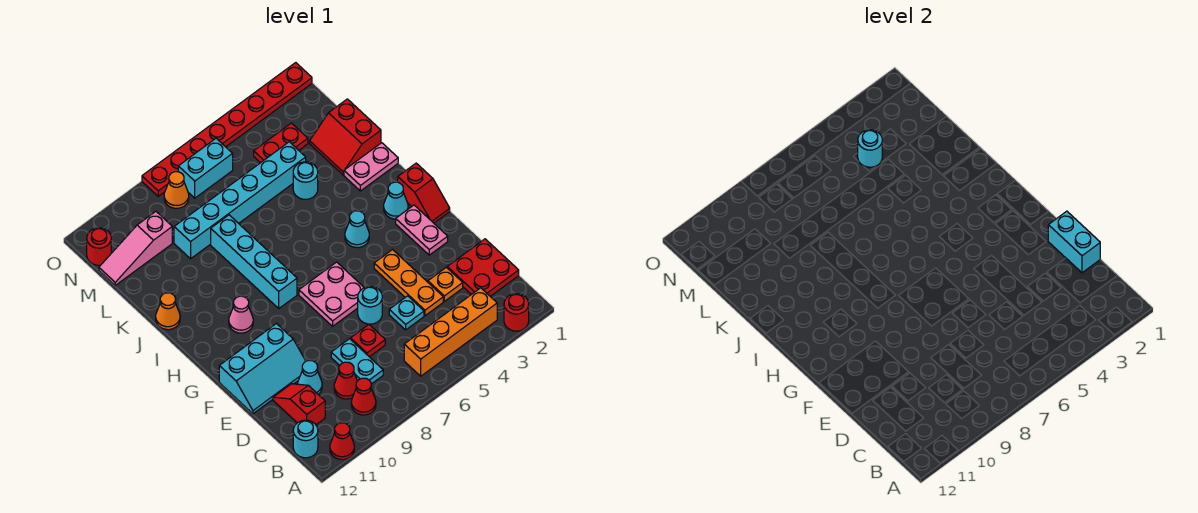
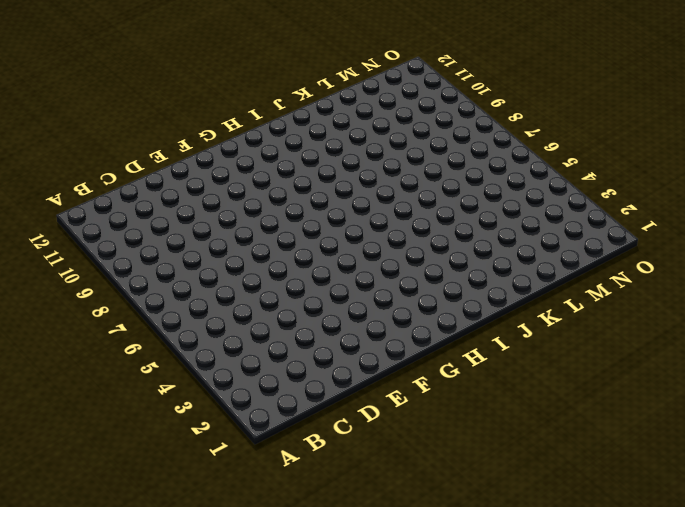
none -> red 1x1 round brick [504,294,529,331]
none -> red 1x1 cone [330,423,354,460]
none -> orange 1x4 brick [404,288,497,376]
none -> red 1x1 cone [351,378,376,415]

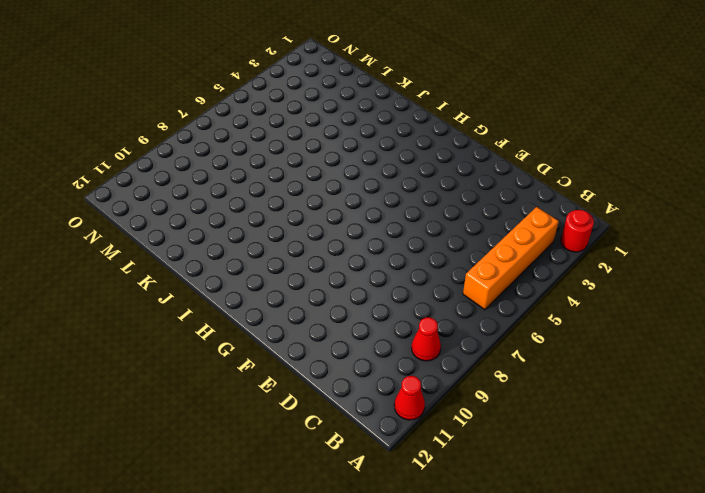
none -> cyan 1x1 round brick [293,420,318,458]
none -> red 2x2 plate [447,239,519,296]
none -> cyan 1x2 plate [331,339,383,384]
none -> red 1x1 cone [334,362,357,399]

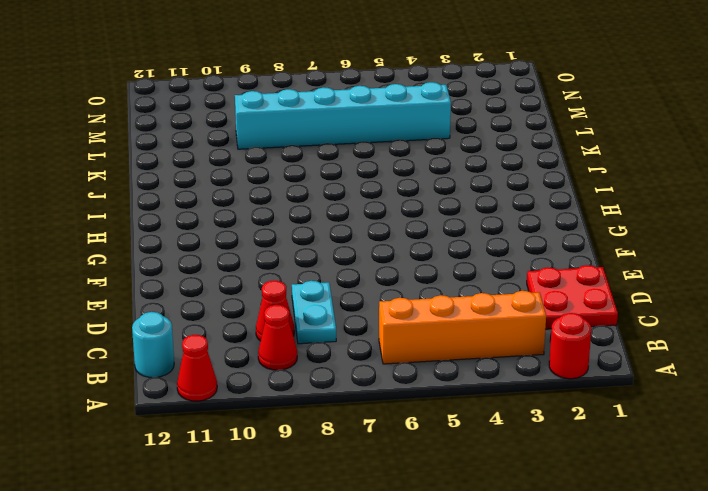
none -> red 1x2 slope [273,384,325,425]
none -> orange 1x1 plate [428,267,463,301]
none -> orange 1x3 plate [374,250,443,316]
none -> cyan 1x1 plate [389,296,424,330]

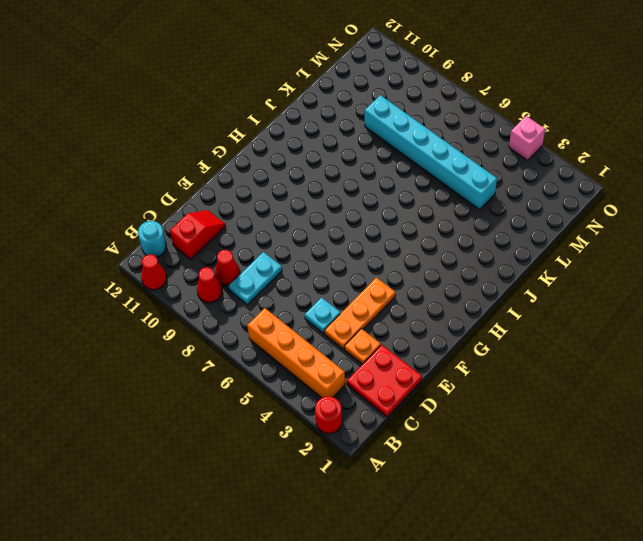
pink 1x1 brick [509,116,545,160] -> red 1x8 plate [142,63,312,196]
none -> red 1x1 plate [351,325,385,357]
none -> cyan 1x1 cone [298,360,322,394]
none -> cyan 1x1 round brick [358,287,382,324]
none -> cyan 2x3 slope [219,324,306,414]

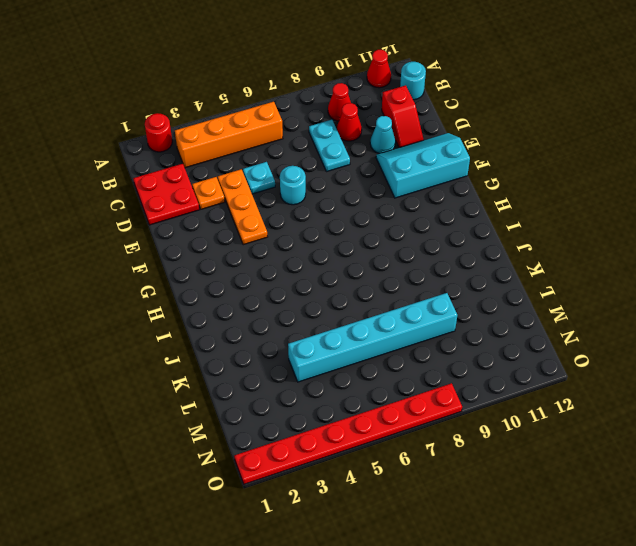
none -> red 1x1 plate [351,325,385,357]
none -> pink 1x2 plate [396,205,448,255]
none -> pink 2x2 plate [299,262,364,326]
none -> red 1x2 slope [398,163,450,223]

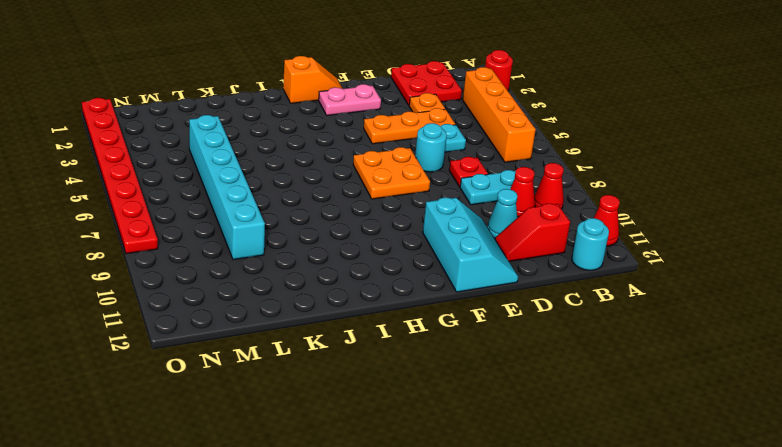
orange 2x2 plate [353,147,430,199] -> pink 2x2 plate [299,262,364,326]
orange 1x2 slope [283,56,343,103] -> red 1x2 slope [398,163,450,223]
none -> cyan 1x1 cone [384,182,408,219]
none -> cyan 1x1 cone [345,211,369,248]
none -> cyan 1x4 brick [211,215,297,308]
none -> pink 1x1 cone [229,296,253,333]

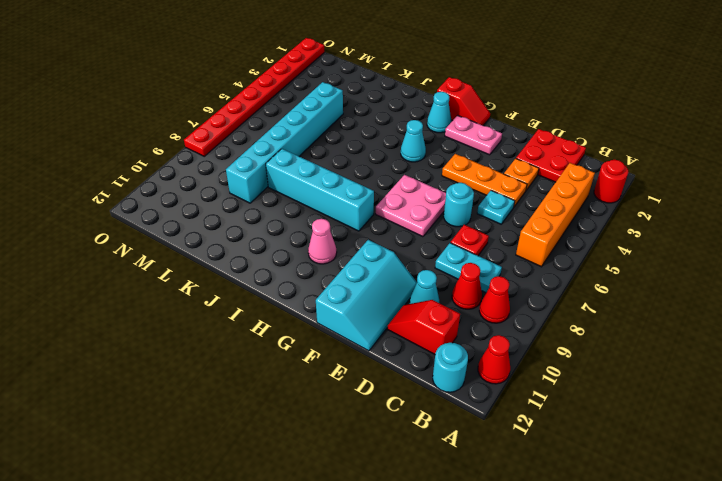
none -> pink 1x2 plate [344,143,398,191]
none -> orange 1x1 cone [156,293,180,330]
none -> red 2x2 slope [310,99,381,175]
none -> cyan 1x1 round brick [293,162,318,199]

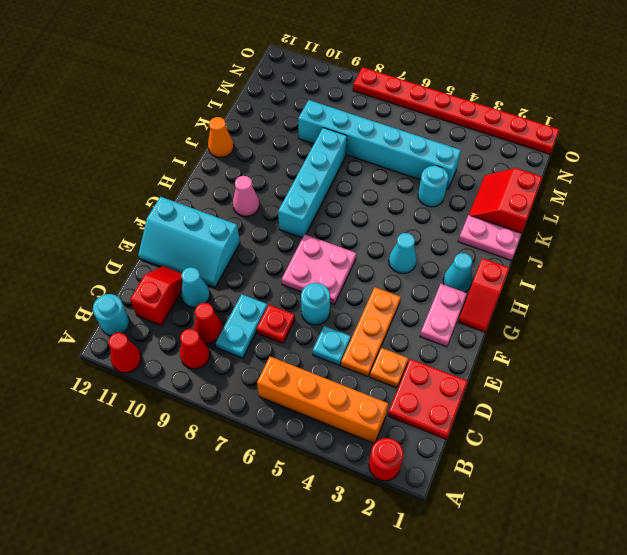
none -> red 1x2 plate [254,123,308,163]
none -> pink 1x3 slope [99,212,172,285]
none -> cyan 1x2 brick [178,138,233,198]
none -> orange 1x1 cone [164,172,189,208]

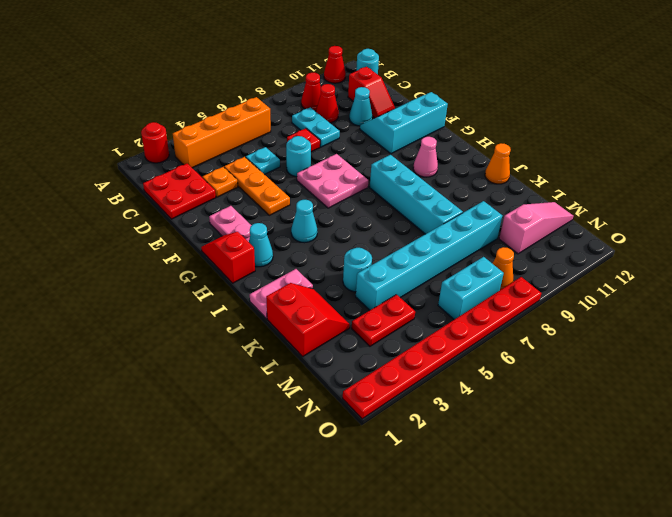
none -> red 1x1 round brick [87,228,111,265]
none -> cyan 1x2 brick [1048,211,1100,273]
none -> cyan 1x1 round brick [858,130,882,167]

